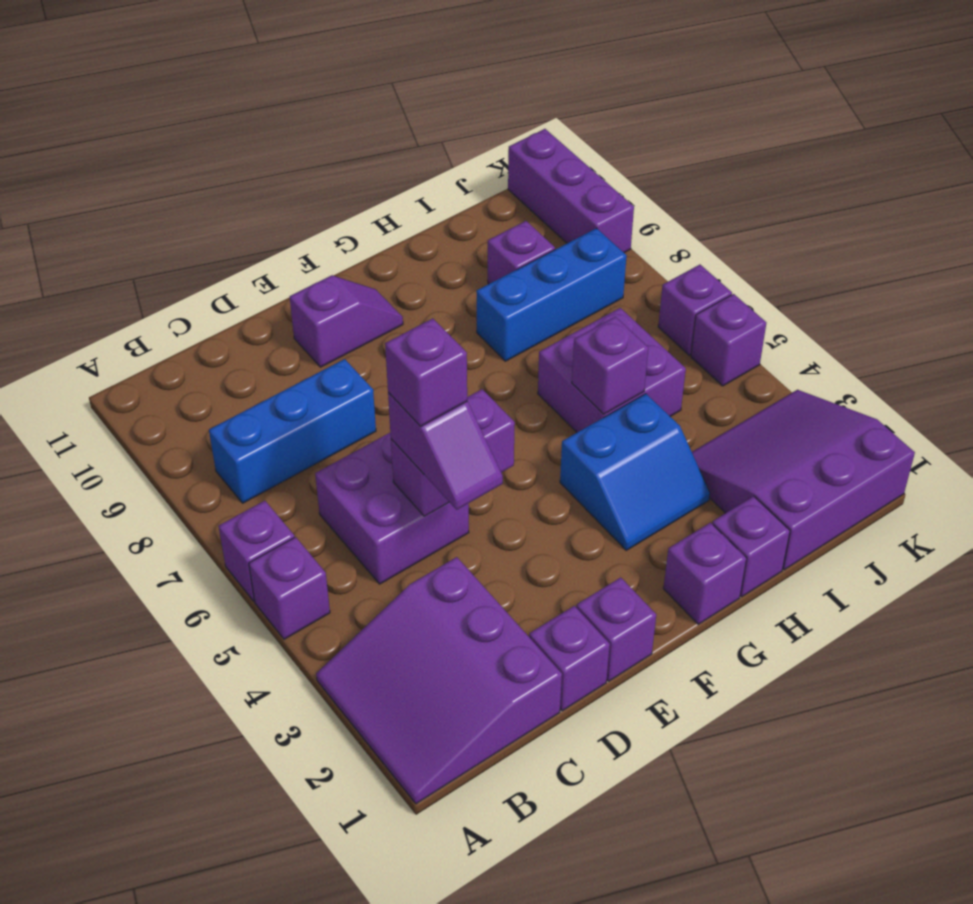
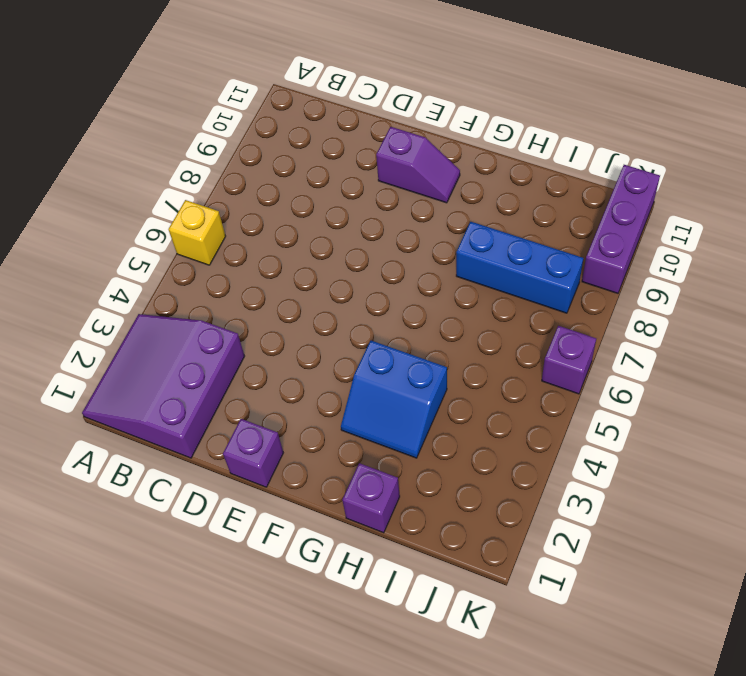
yellow 1x1 brick [169,200,226,265] -> purple 1x1 brick [219,501,294,601]
none -> purple 1x1 brick [249,537,330,639]
none -> blue 1x3 brick [209,359,376,503]
none -> purple 2x2 brick [315,433,469,584]

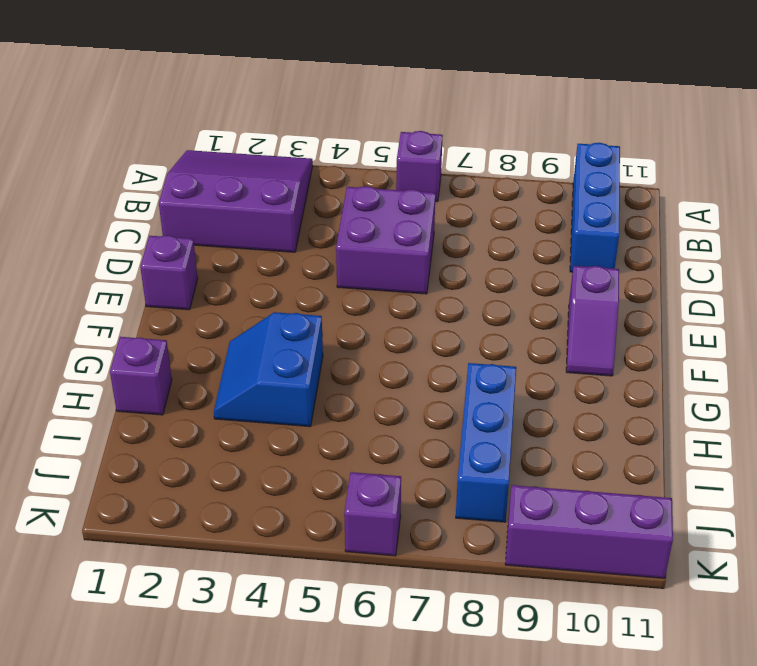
blue 1x3 brick [570,143,620,272] -> blue 1x3 brick moved to [209,359,376,503]
none -> purple 1x1 brick [249,537,330,639]
none -> purple 1x1 brick [529,606,610,711]
none -> purple 1x1 brick [664,523,747,624]

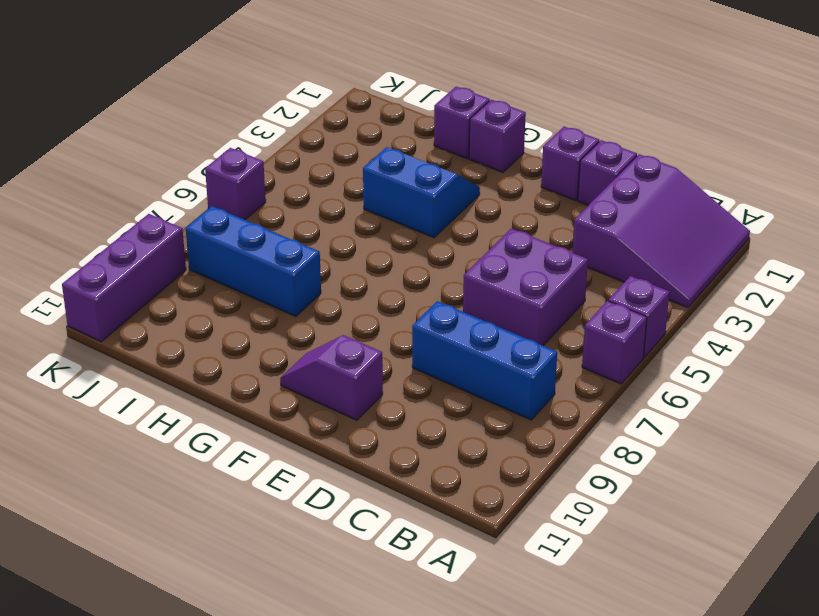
none -> purple 2x2 brick [538,308,686,432]
none -> purple 3x3 slope [692,390,915,570]
none -> purple 1x1 brick [488,221,555,284]

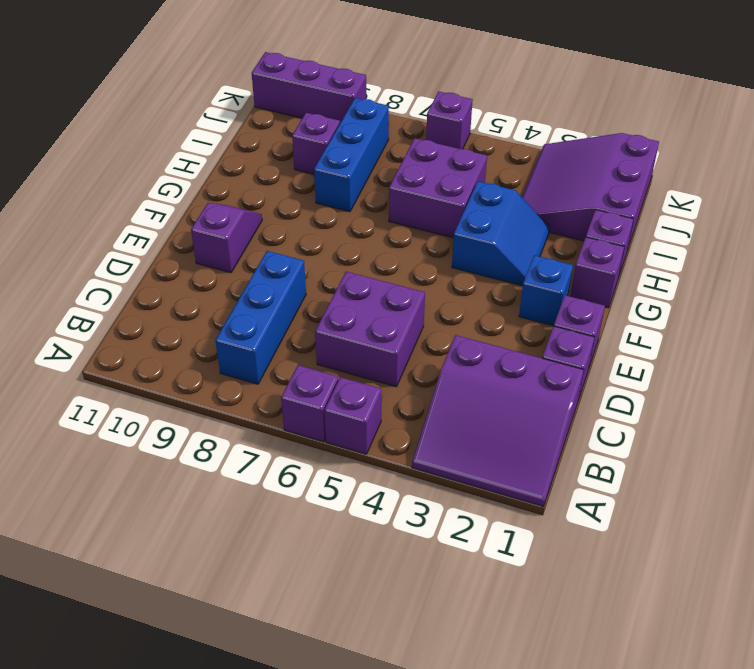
blue 1x1 brick [519,255,573,326] -> none
none -> purple 1x1 brick [691,294,766,386]
none -> purple 1x2 brick [391,389,515,516]
none -> purple 1x1 brick [572,317,648,414]

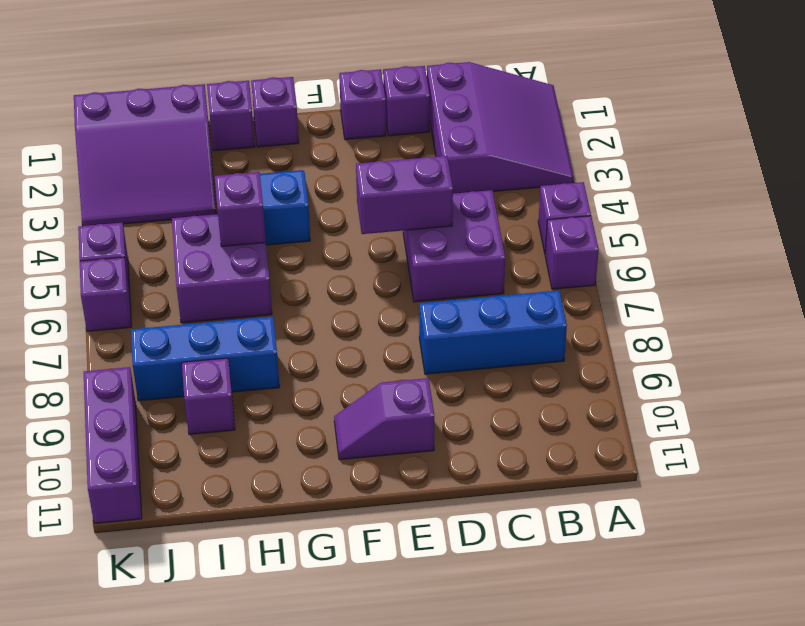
none -> purple 1x2 slope [388,392,503,510]
none -> purple 1x1 brick [385,318,467,426]

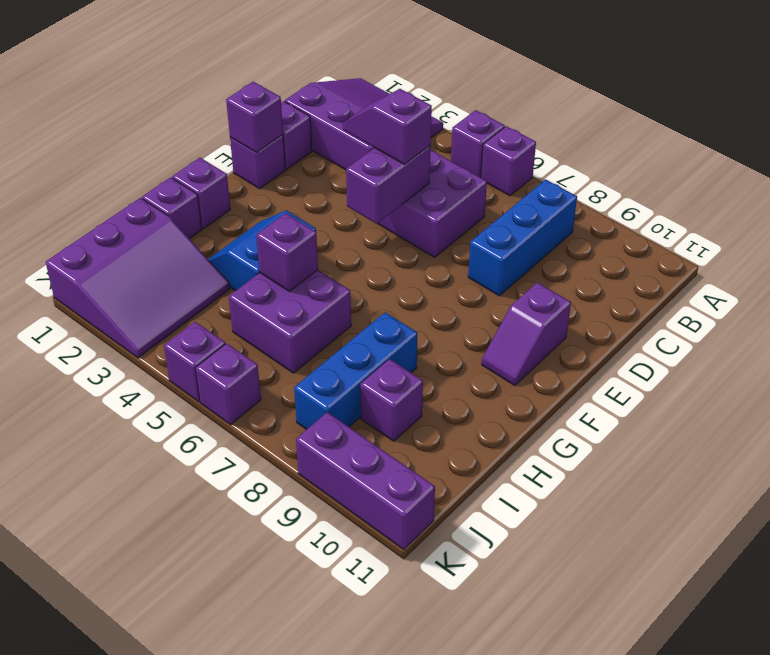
purple 1x1 brick [226,82,283,153] -> purple 1x1 brick moved to [385,318,467,426]

